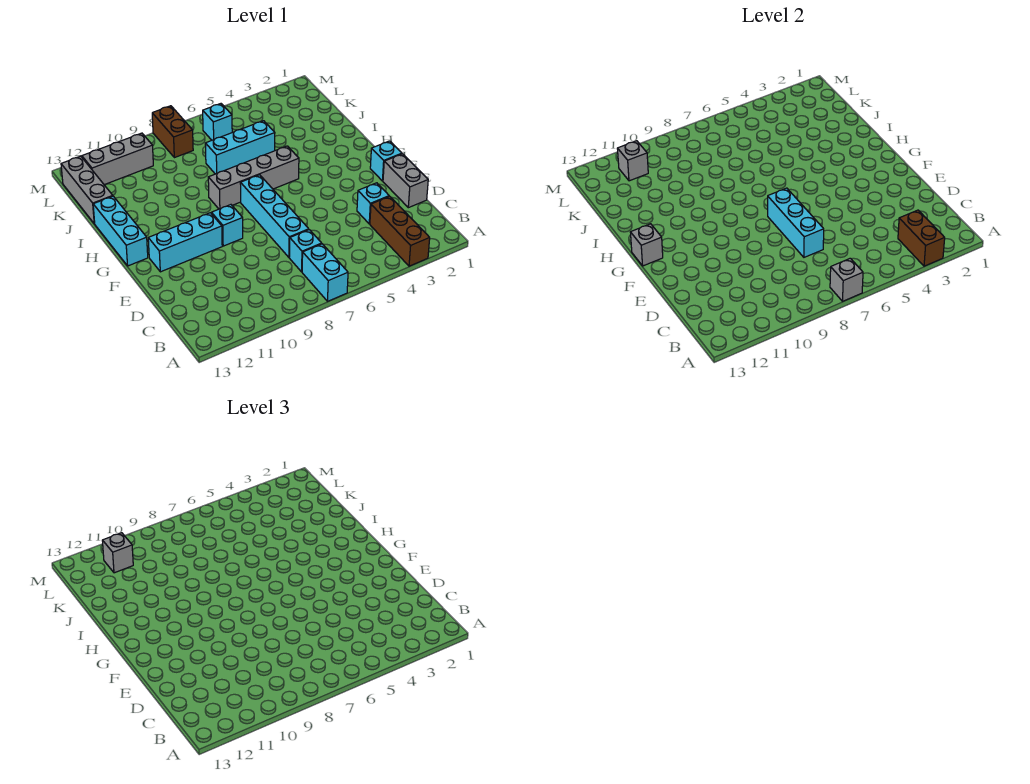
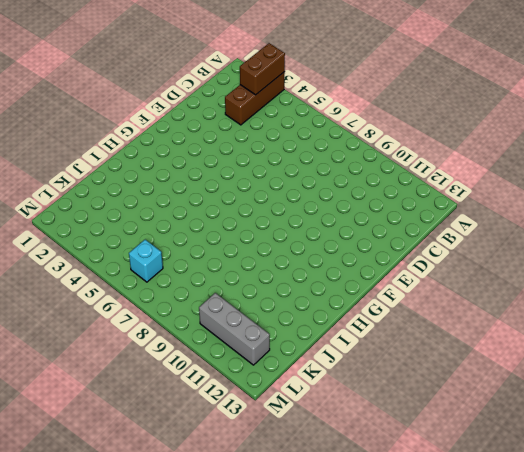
none -> cyan 1x2 brick [302,244,348,301]
none -> cyan 1x1 brick [289,230,322,272]
none -> grey 1x2 brick [383,154,428,208]

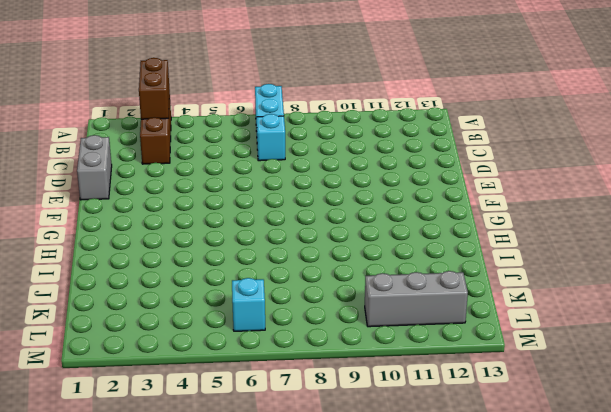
none -> cyan 1x1 brick [357,183,389,224]
none -> cyan 1x4 brick [240,175,309,257]
none -> cyan 1x1 brick [370,141,402,181]

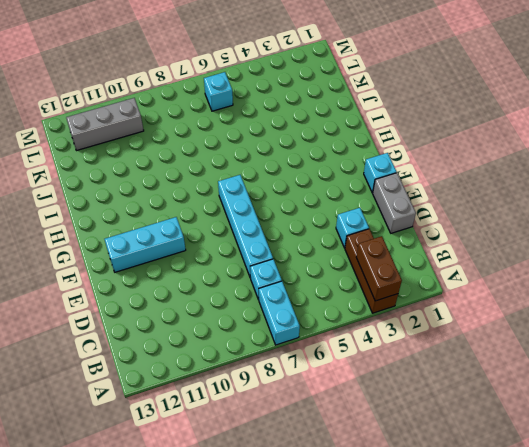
none -> cyan 1x1 brick [211,205,243,246]
none -> cyan 1x3 brick [93,196,148,266]
none -> grey 1x4 brick [208,146,299,209]

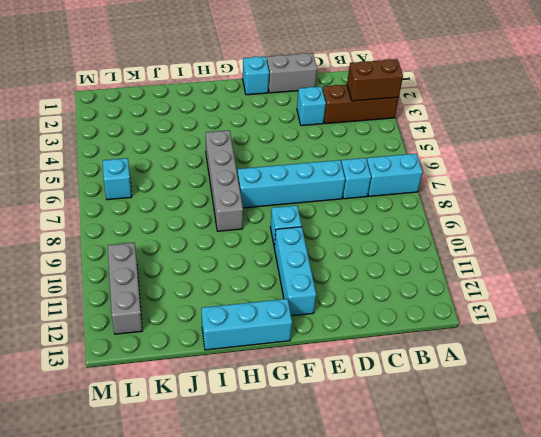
none -> cyan 1x3 brick [205,121,275,174]
none -> grey 1x3 brick [61,156,113,223]
none -> brown 1x2 brick [152,106,193,158]

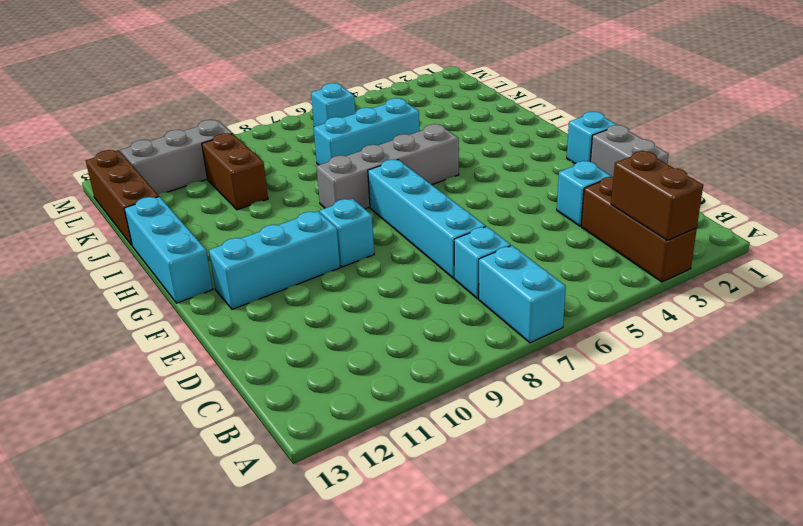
brown 1x2 brick [202,133,268,210] -> brown 1x2 brick moved to [152,106,193,158]
brown 1x3 brick [86,150,159,245] -> grey 1x3 brick [61,156,113,223]
none -> grey 1x1 brick [830,258,863,301]
none -> cyan 1x3 brick [768,188,824,257]
none -> grey 1x1 brick [630,224,663,266]

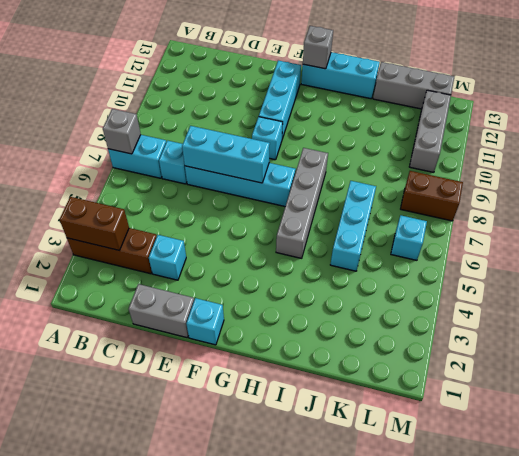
none -> grey 1x1 brick [617,141,648,181]
none -> grey 1x1 brick [102,533,133,573]

